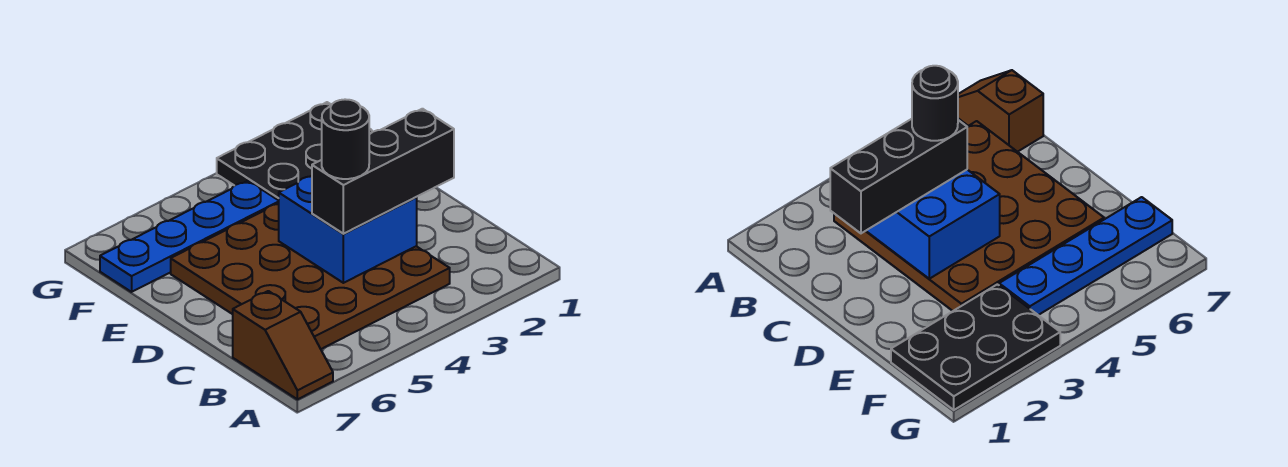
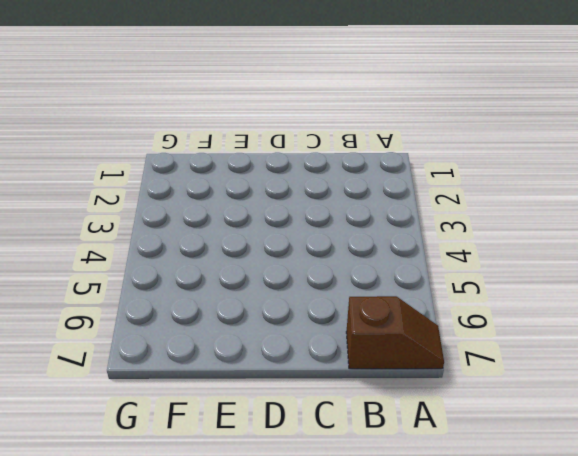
none -> brown 4x4 plate [171,203,450,349]
none -> black 2x3 plate [217,102,373,200]

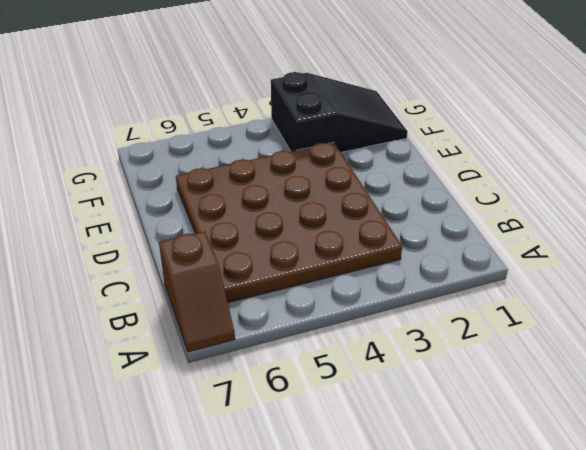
black 2x3 slope [271,72,408,152] -> black 2x3 plate [217,102,373,200]
none -> blue 1x4 plate [100,181,279,292]
none -> blue 2x2 brick [279,176,417,283]

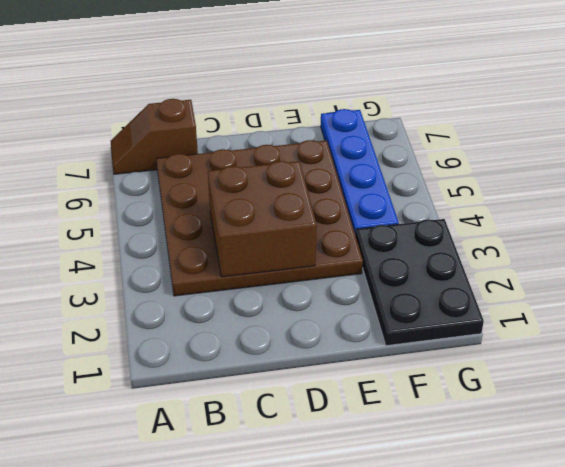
brown 2x2 brick [208,161,317,277] -> blue 2x2 brick [279,176,417,283]
none -> black 1x3 brick [312,109,454,234]
none -> black 1x1 round brick [322,99,369,179]

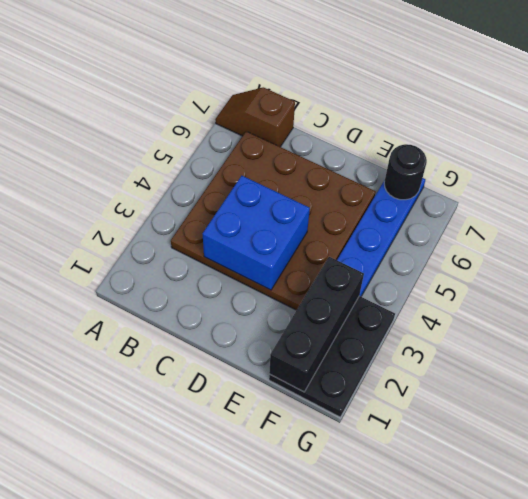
black 1x3 brick [269,257,364,392] -> black 1x3 brick moved to [312,109,454,234]
black 1x1 round brick [384,144,427,200] -> black 1x1 round brick moved to [322,99,369,179]

